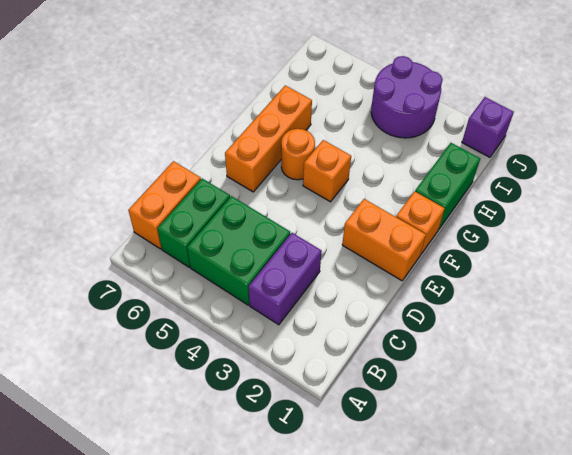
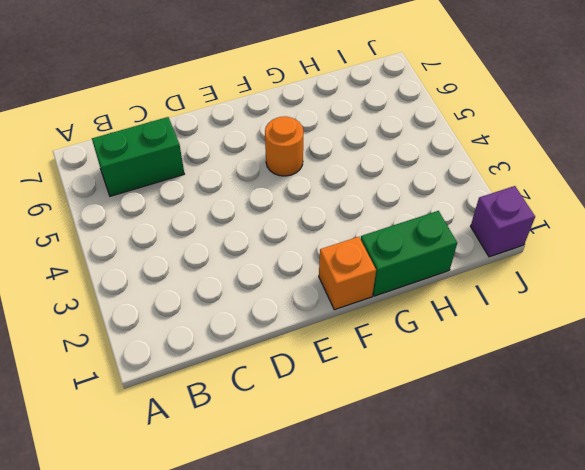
none -> purple 1x2 brick [249,233,322,325]
none -> green 2x2 brick [187,196,290,305]
none -> orange 1x2 brick [128,161,201,249]

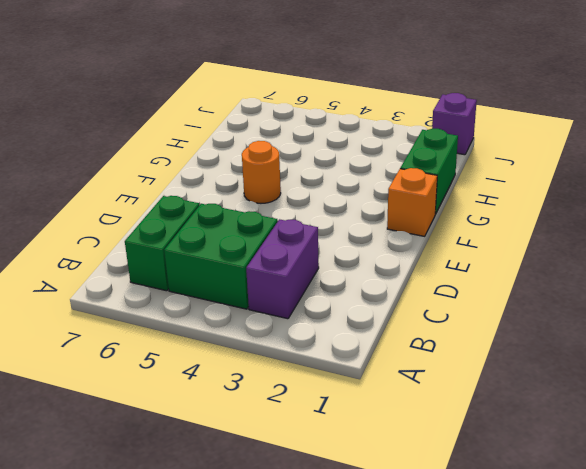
none -> orange 1x2 brick [128,161,201,249]
none -> orange 1x2 brick [342,199,426,281]
none -> orange 1x3 brick [225,85,312,192]

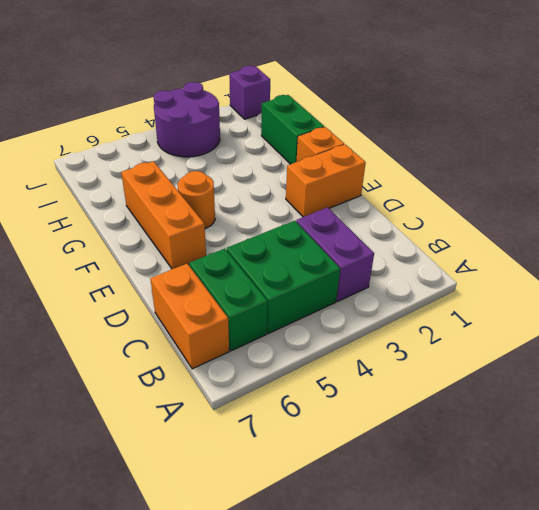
none -> orange 1x1 brick [303,140,351,202]

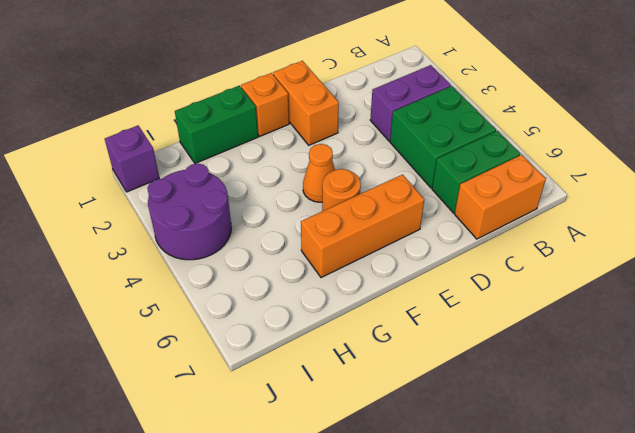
orange 1x1 cone [303,144,335,202] -> orange 1x1 brick [303,140,351,202]

